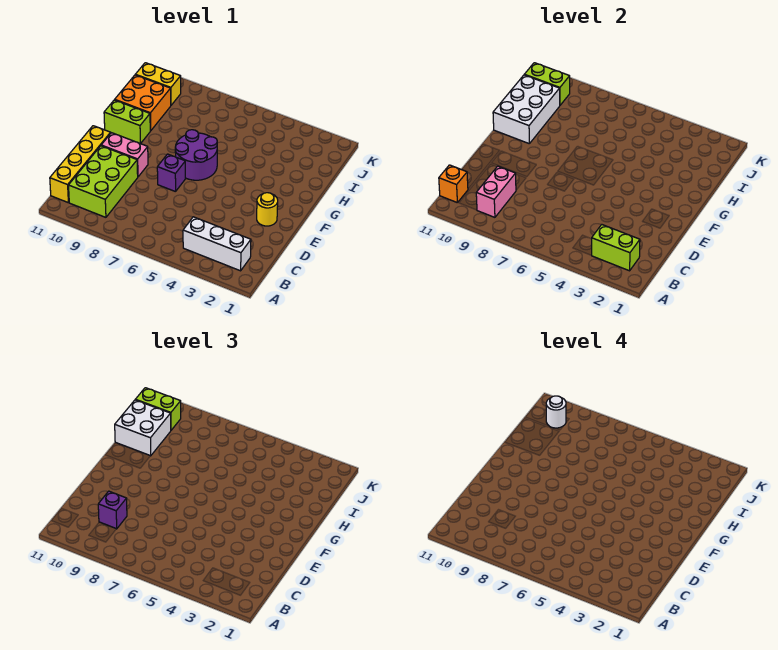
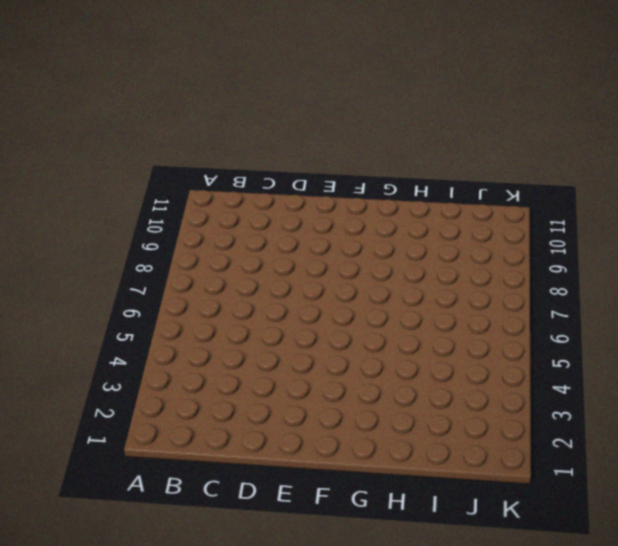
none -> white 1x3 brick [183,217,251,271]
none -> lime 2x3 brick [69,146,138,217]
none -> yellow 1x4 brick [50,126,111,202]

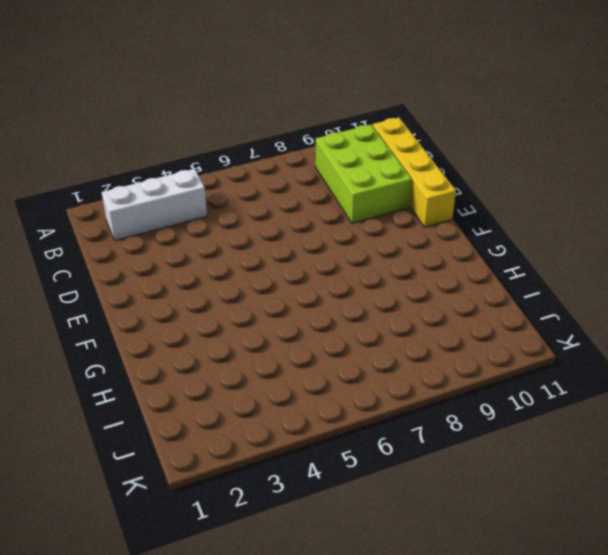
none -> yellow 1x1 round brick [257,193,278,226]
none -> purple 1x1 brick [157,154,185,192]
none -> pink 1x2 brick [101,133,148,177]

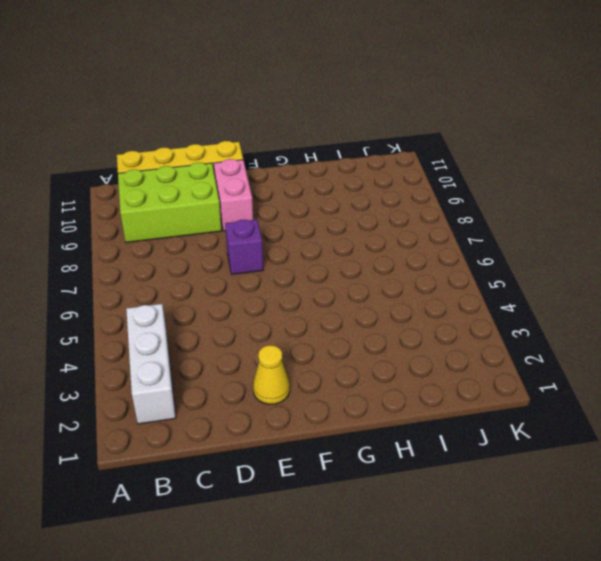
yellow 1x1 cone [253,345,290,404] -> yellow 1x1 round brick [257,193,278,226]
none -> purple 2x2 round brick [175,130,217,180]
none -> lime 1x2 brick [104,100,150,144]
none -> orange 2x2 brick [115,75,171,131]

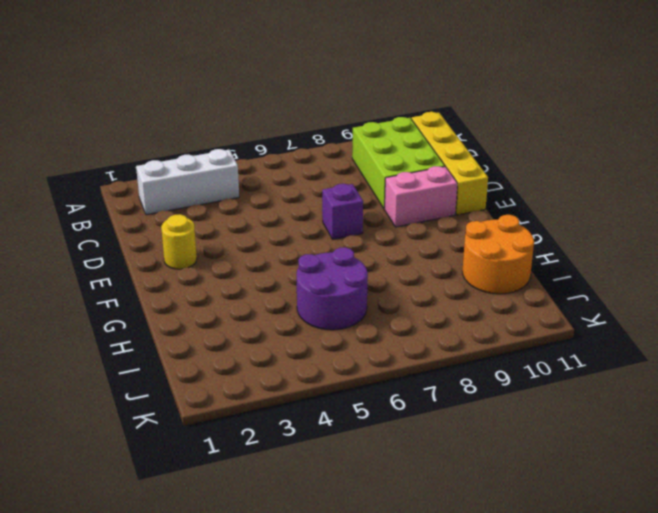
purple 2x2 round brick [297,247,368,330] -> purple 2x2 round brick moved to [175,130,217,180]
orange 2x2 round brick [463,215,534,294] -> orange 2x2 brick [115,75,171,131]
none -> lime 1x2 brick [104,100,150,144]
none -> yellow 1x2 brick [135,63,181,105]
none -> lime 1x2 brick [591,225,640,271]

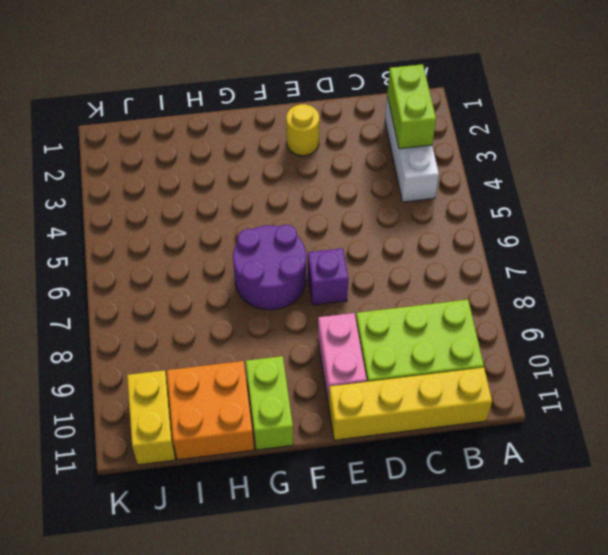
none -> pink 1x2 brick [476,166,516,217]
none -> orange 1x1 brick [439,165,468,202]
none -> white 2x3 brick [493,75,560,143]

